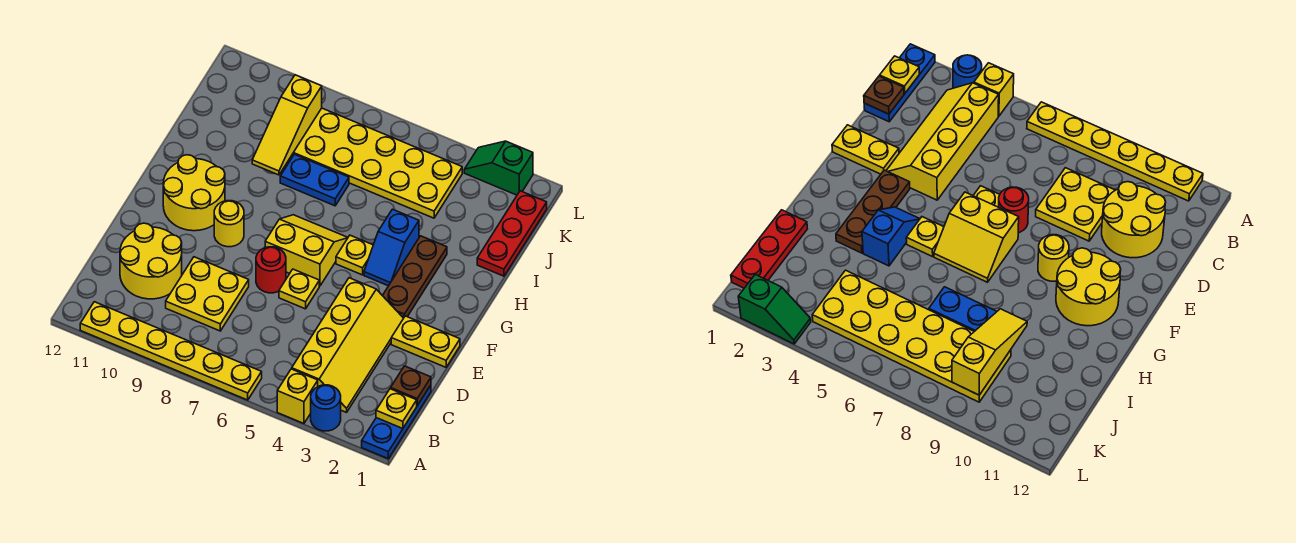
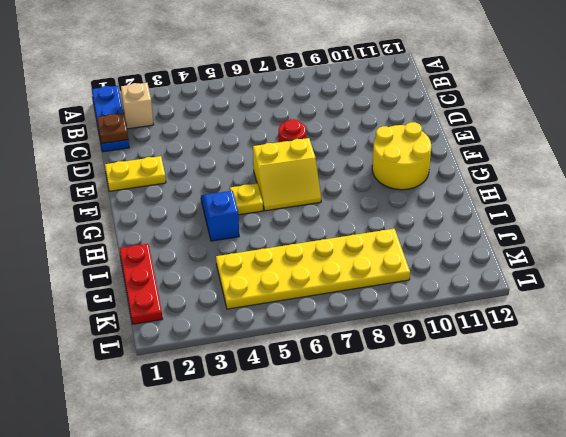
tan 1x1 brick [121,83,154,129] -> none
none -> blue 1x1 round brick [311,385,341,431]
none -> yellow 1x1 brick [277,369,318,424]
none -> yellow 1x6 plate [80,302,262,400]

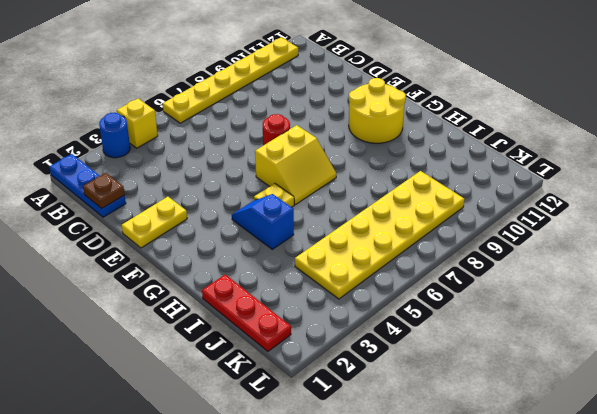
none -> yellow 2x4 slope [292,278,403,412]
none -> yellow 2x2 plate [166,257,249,331]
none -> yellow 2x2 round brick [120,223,182,299]

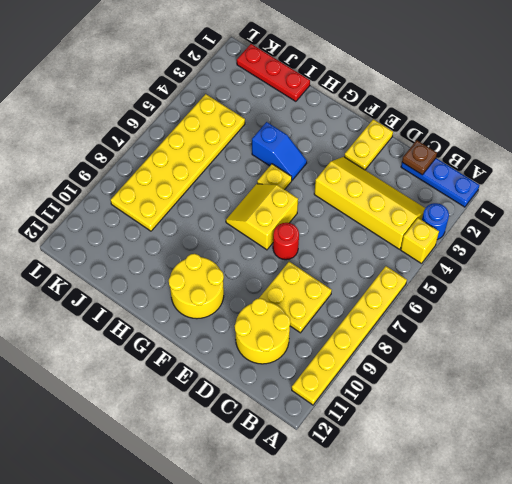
none -> yellow 1x1 plate [279,269,319,309]
none -> brown 1x3 plate [383,236,447,318]
none -> yellow 1x1 round brick [214,201,244,247]

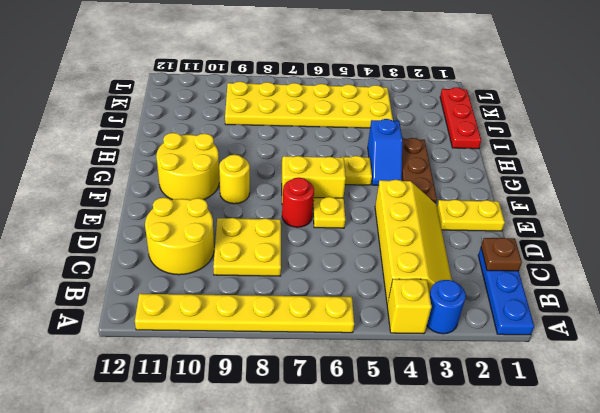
none -> blue 1x2 plate [280,154,349,206]
none -> green 1x2 slope [464,141,533,195]
none -> yellow 1x1 plate [376,389,417,429]

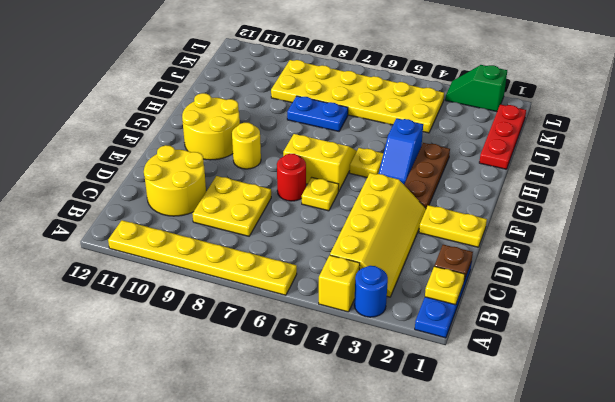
none -> yellow 1x3 slope [252,75,322,175]

